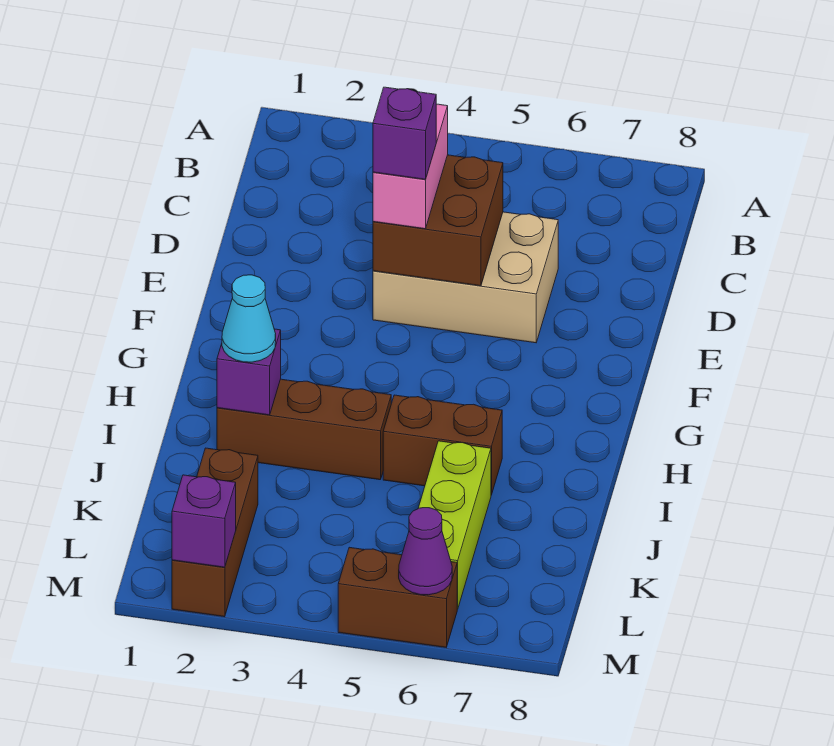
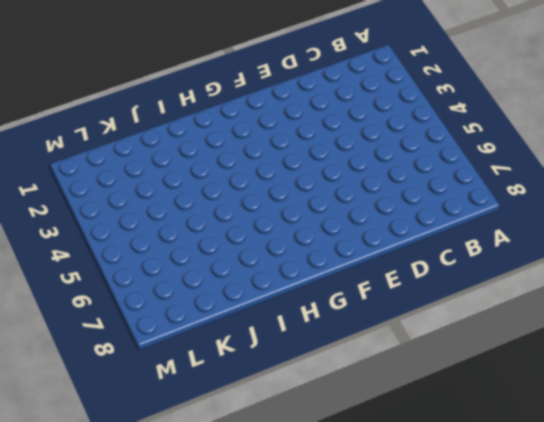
none -> tan 2x3 brick [373,212,558,343]
none -> brown 1x3 brick [217,379,391,480]
none -> brown 1x2 brick [383,395,502,495]

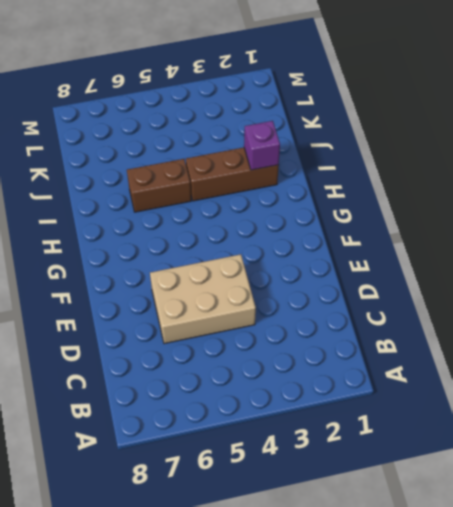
none -> lime 1x3 brick [419,441,491,609]
none -> brown 1x3 brick [172,448,258,617]
none -> brown 1x2 brick [338,547,457,647]

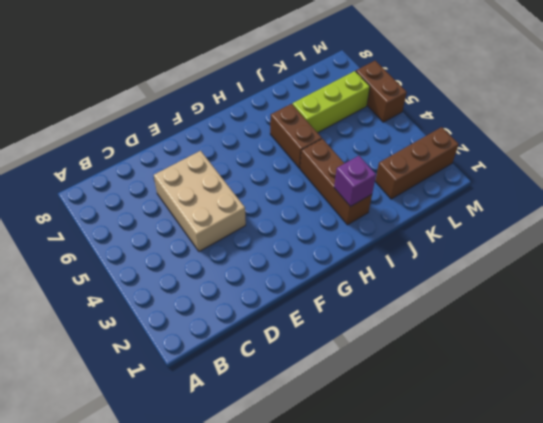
none -> brown 2x2 brick [373,155,503,286]
none -> purple 1x1 brick [172,475,236,567]
none -> purple 1x1 cone [399,508,452,595]

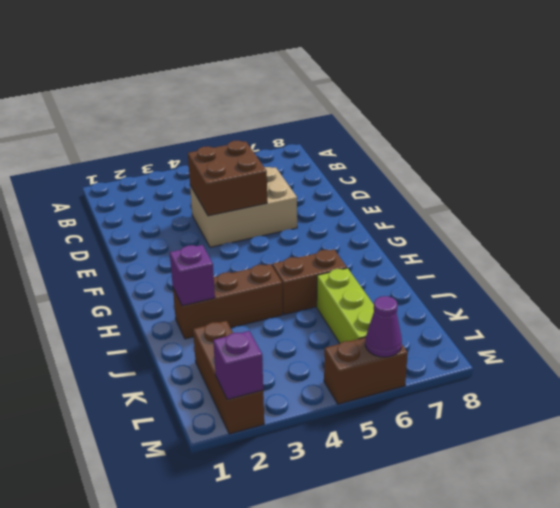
none -> pink 1x2 brick [373,104,448,229]
none -> cyan 1x1 cone [222,275,276,362]
none -> purple 1x1 brick [373,87,436,179]

